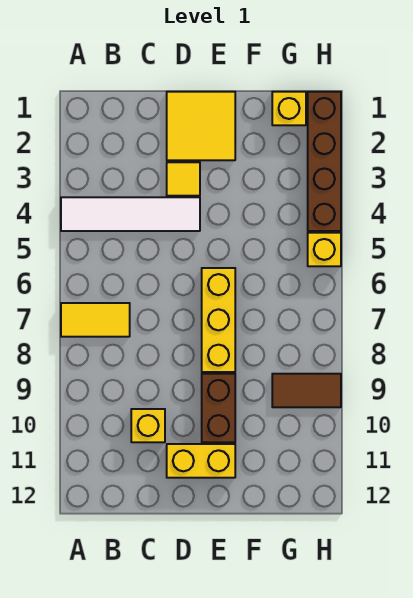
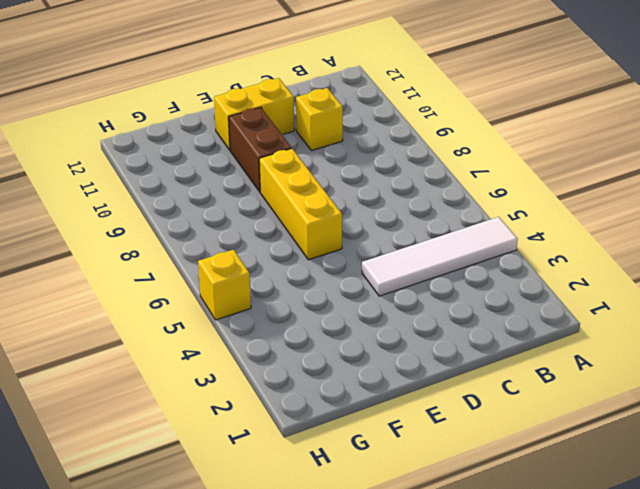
none -> yellow 1x2 tile [61,303,130,337]
none -> yellow 2x2 tile [167,92,235,160]
none -> yellow 1x1 tile [167,162,200,196]

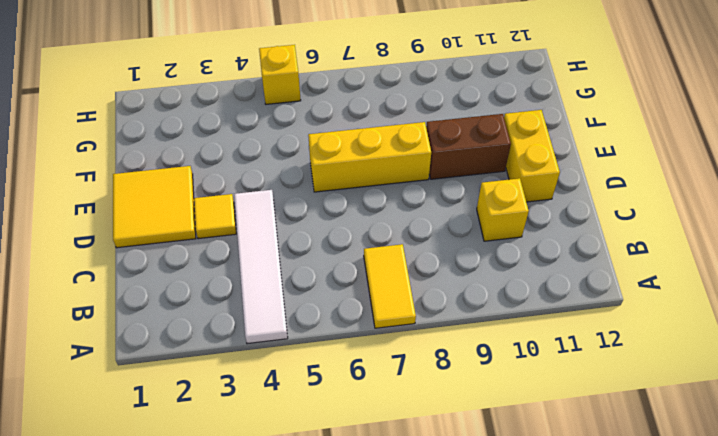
none -> yellow 1x1 brick [272,92,306,125]
none -> brown 1x2 tile [272,374,341,407]
none -> brown 1x4 brick [308,92,341,231]

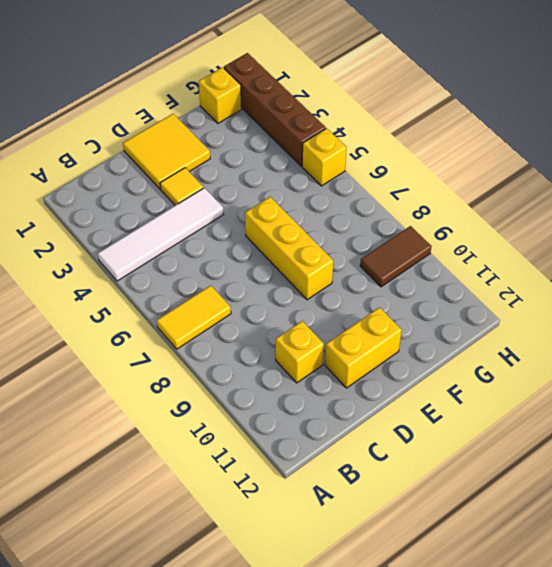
none -> brown 1x2 brick [202,374,235,442]

